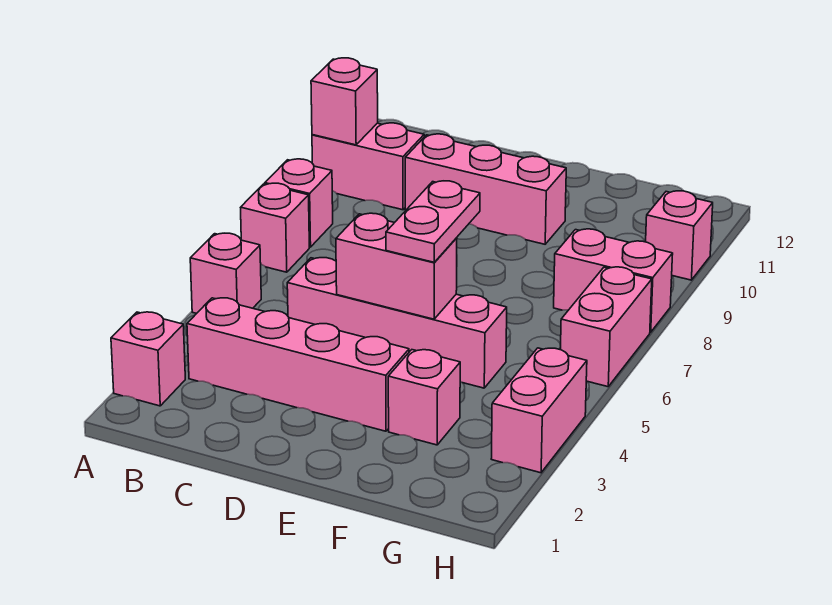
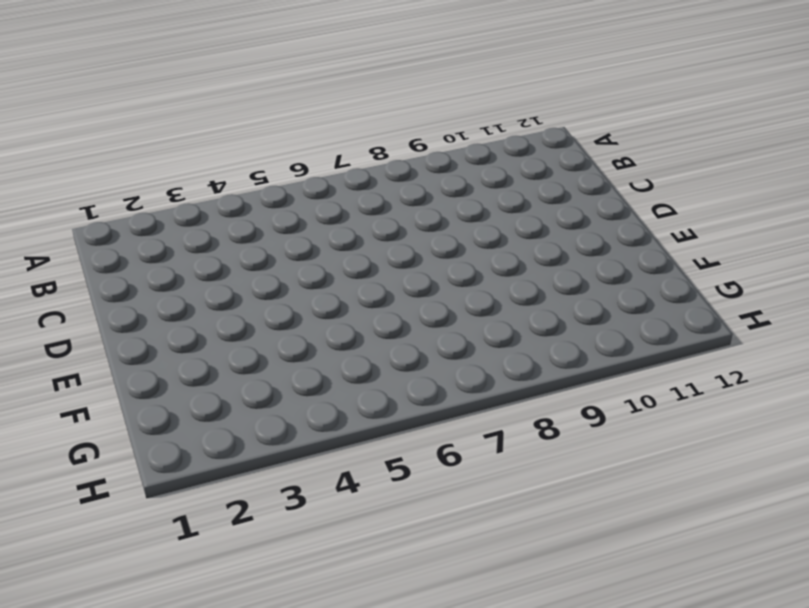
none -> pink 1x1 brick [111,312,185,406]
none -> pink 1x1 brick [190,233,261,313]
none -> pink 1x1 brick [241,183,309,272]

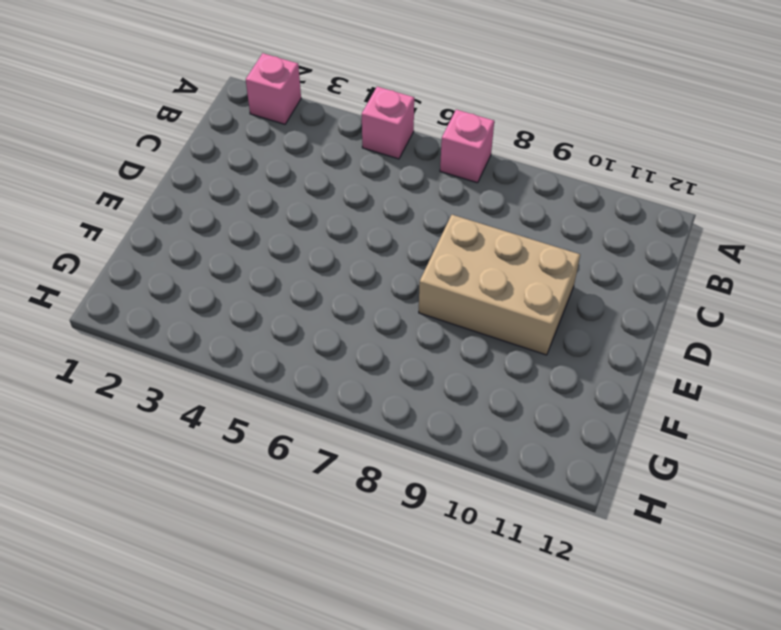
tan 2x3 brick [419,215,580,355] -> pink 1x3 brick [405,134,566,244]
none -> pink 1x1 brick [265,159,333,247]
none -> pink 1x2 brick [312,123,424,210]
none -> pink 1x4 brick [187,298,409,431]

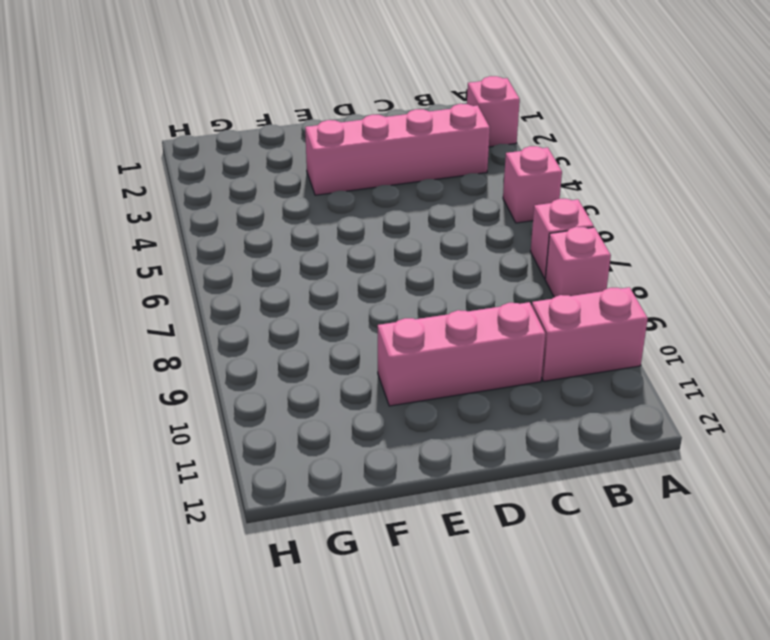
none -> pink 1x4 brick [287,258,507,388]
none -> pink 1x1 brick [388,350,460,445]
none -> pink 1x2 brick [554,229,673,332]

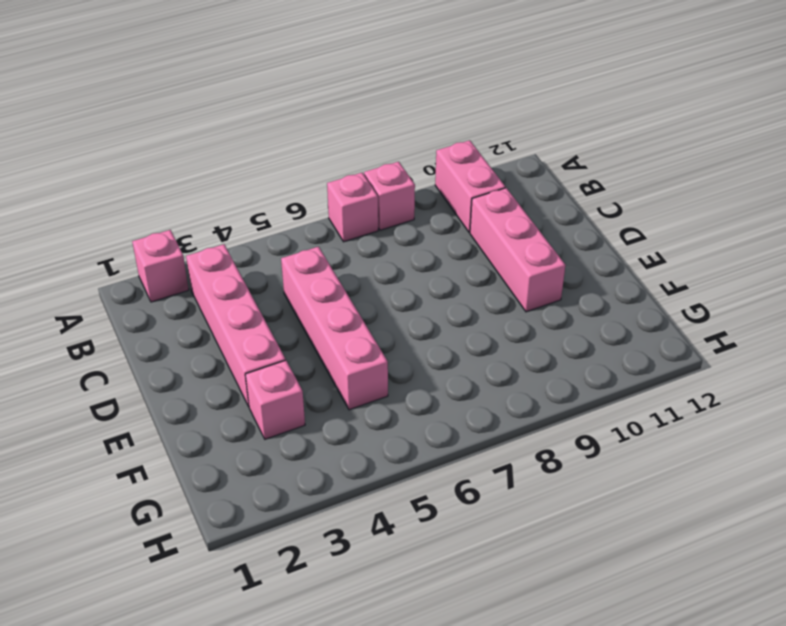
none -> pink 1x1 brick [190,233,261,313]
none -> pink 1x2 brick [554,229,673,332]
none -> pink 1x2 brick [491,348,587,473]

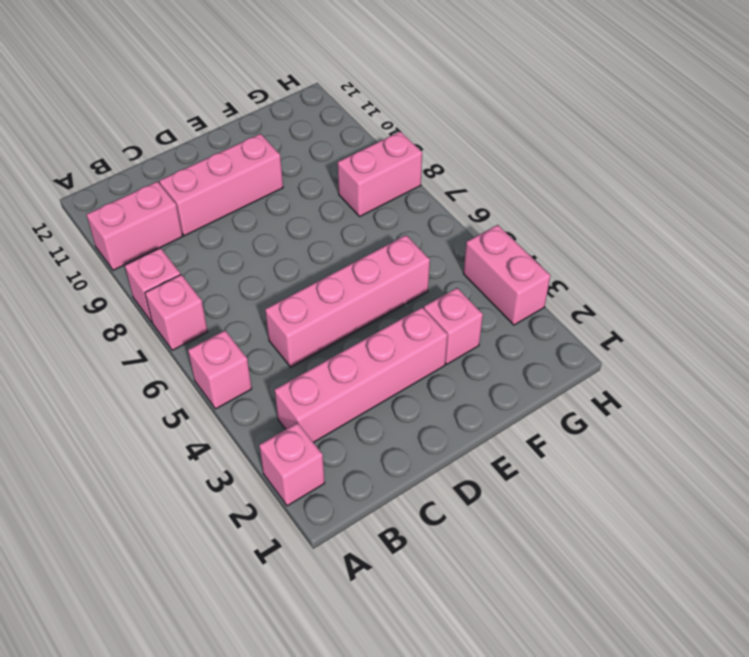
none -> pink 1x2 brick [560,267,652,387]
none -> pink 1x1 brick [646,191,713,280]
none -> pink 1x1 brick [311,58,378,145]

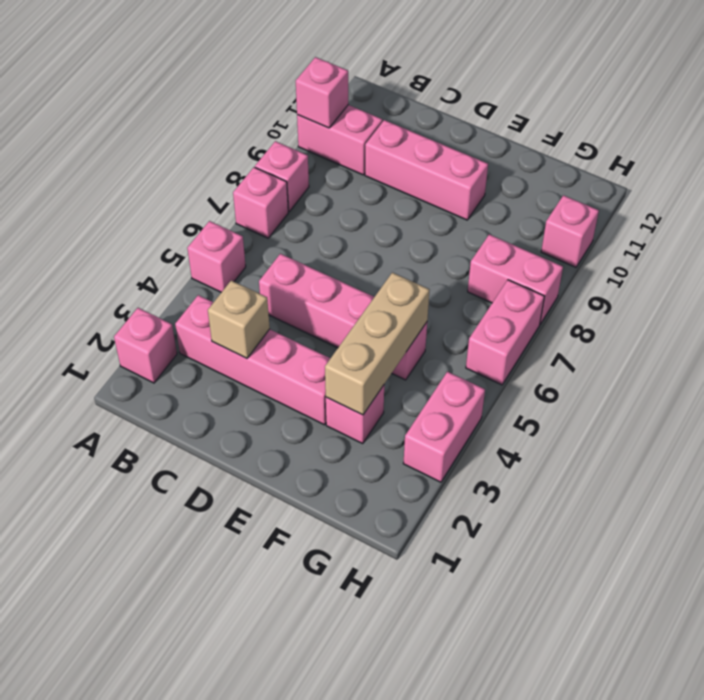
tan 1x1 brick [208,280,270,358] -> none
tan 1x3 brick [325,272,430,415] -> none
none -> pink 1x2 brick [336,213,457,319]
none -> pink 1x2 plate [386,181,480,262]

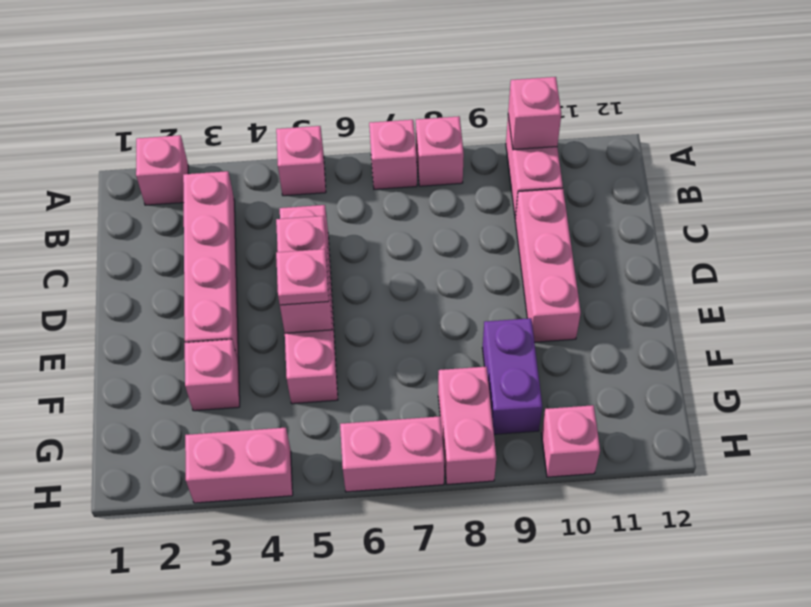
pink 1x1 plate [276,249,329,305] -> pink 1x2 plate [386,181,480,262]
purple 1x2 brick [482,318,542,434] -> none

